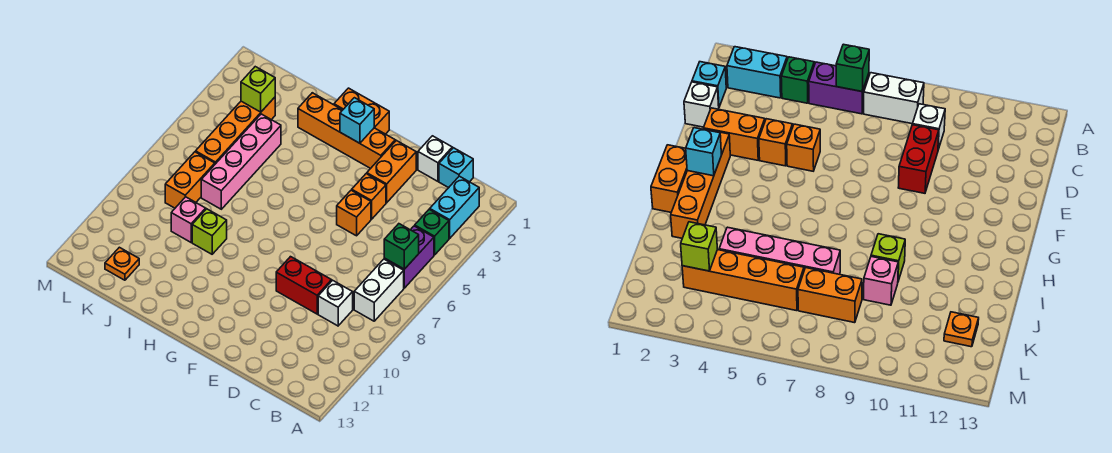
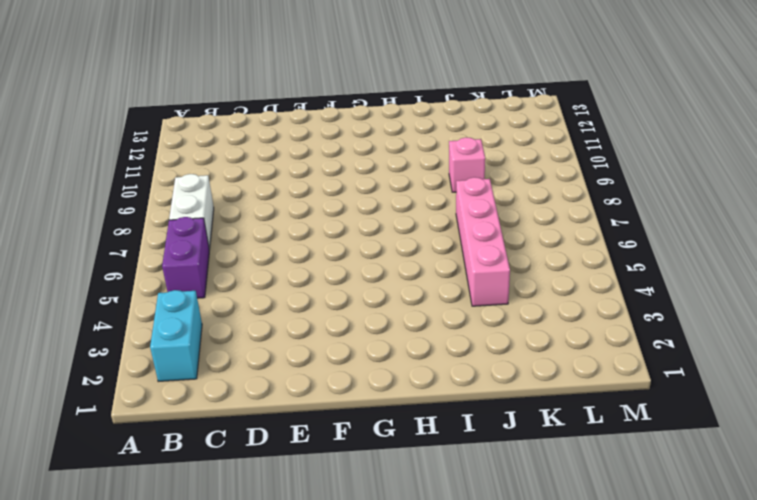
none -> green 1x1 brick [415,209,449,255]
none -> cyan 1x1 brick [439,148,473,188]
none -> white 1x1 brick [318,280,353,326]

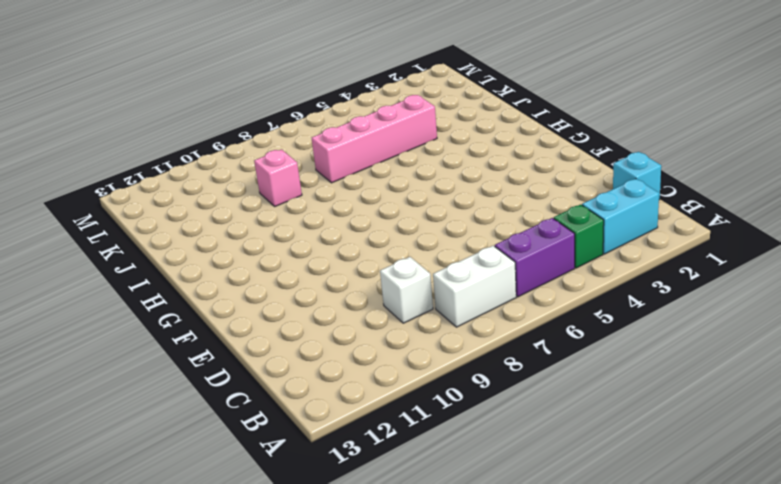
none -> white 1x1 brick [418,136,452,181]
none -> red 1x2 brick [276,257,332,314]
none -> orange 1x2 brick [367,140,416,203]

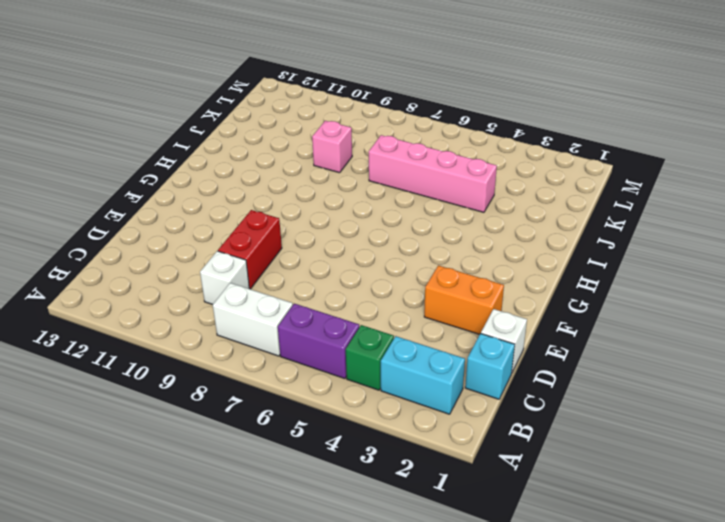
none -> orange 1x1 brick [352,174,386,219]
none -> orange 1x1 brick [337,190,371,236]
none -> orange 1x4 brick [298,93,395,169]

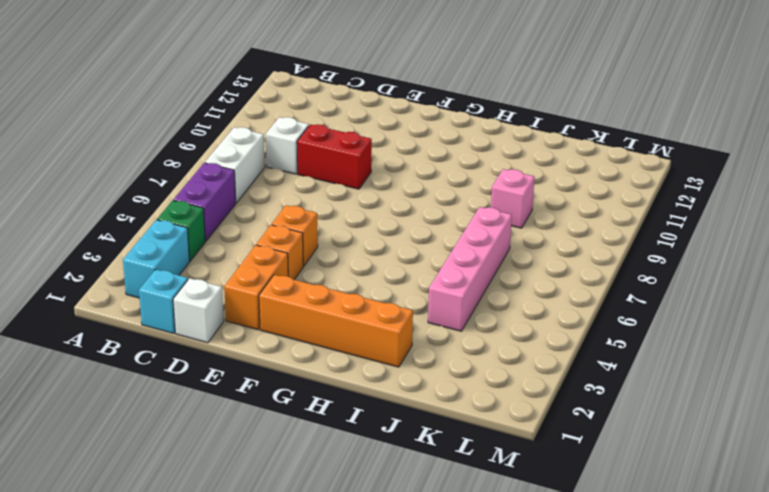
none -> orange 1x2 brick [334,88,389,134]
none -> lime 1x1 brick [192,209,227,254]
none -> orange 1x4 brick [196,97,275,164]

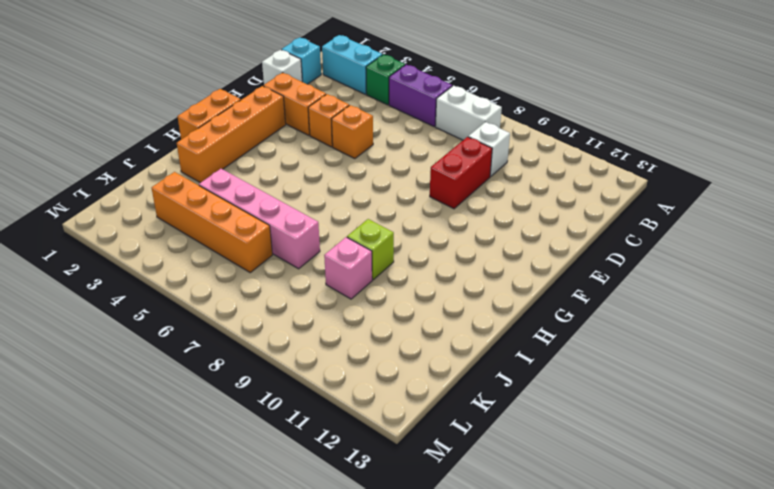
none -> orange 1x2 brick [165,152,215,208]
none -> orange 1x1 plate [105,247,139,280]
none -> green 1x1 brick [384,224,419,269]

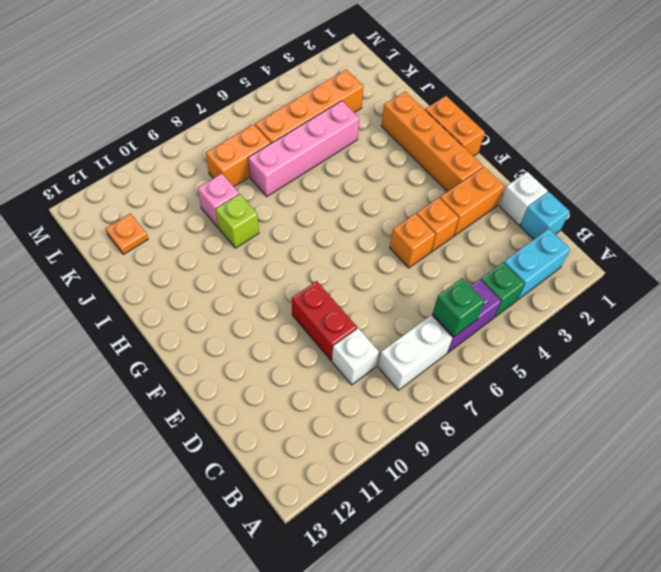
none -> cyan 1x1 brick [340,98,374,143]
none -> lime 1x1 brick [241,67,275,112]

